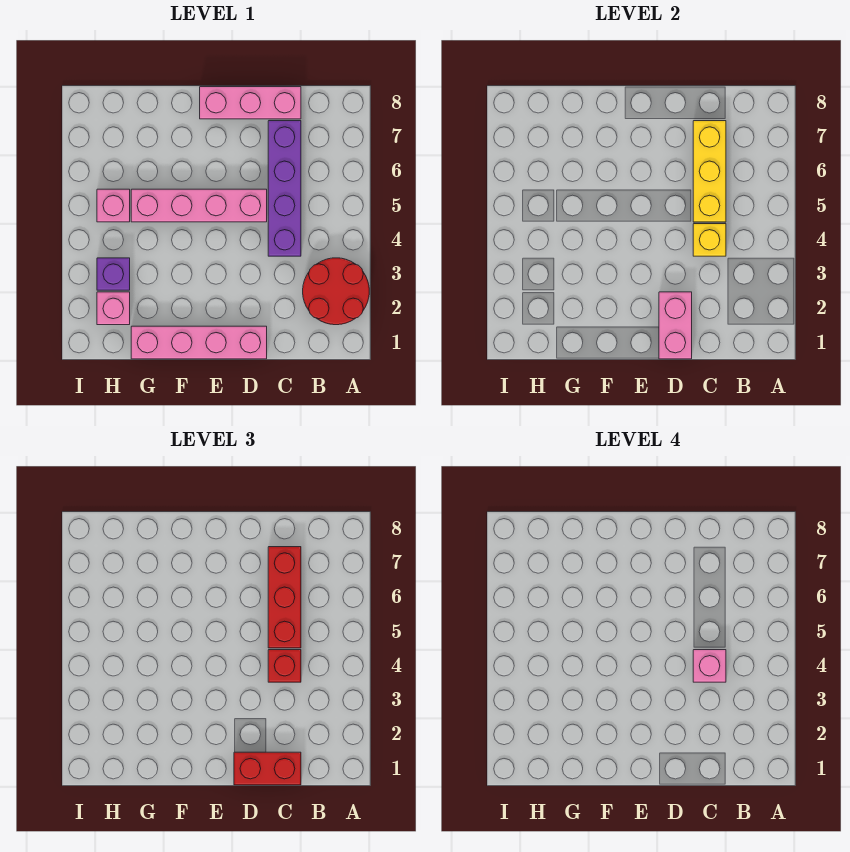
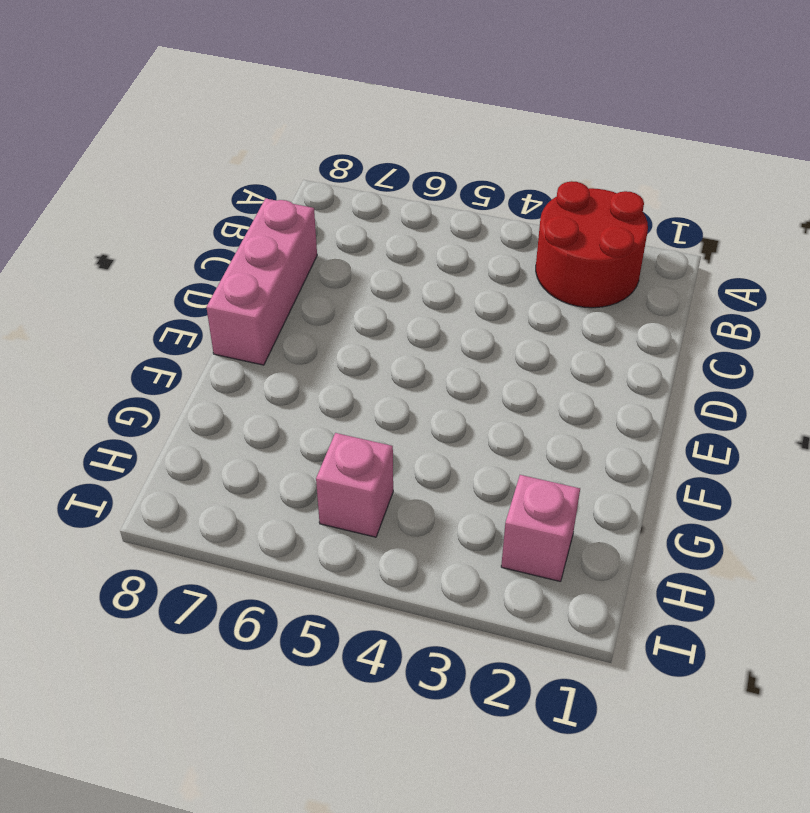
none -> purple 1x4 brick [268,121,301,256]
none -> pink 1x4 brick [131,326,267,359]
none -> pink 1x4 brick [131,189,267,222]

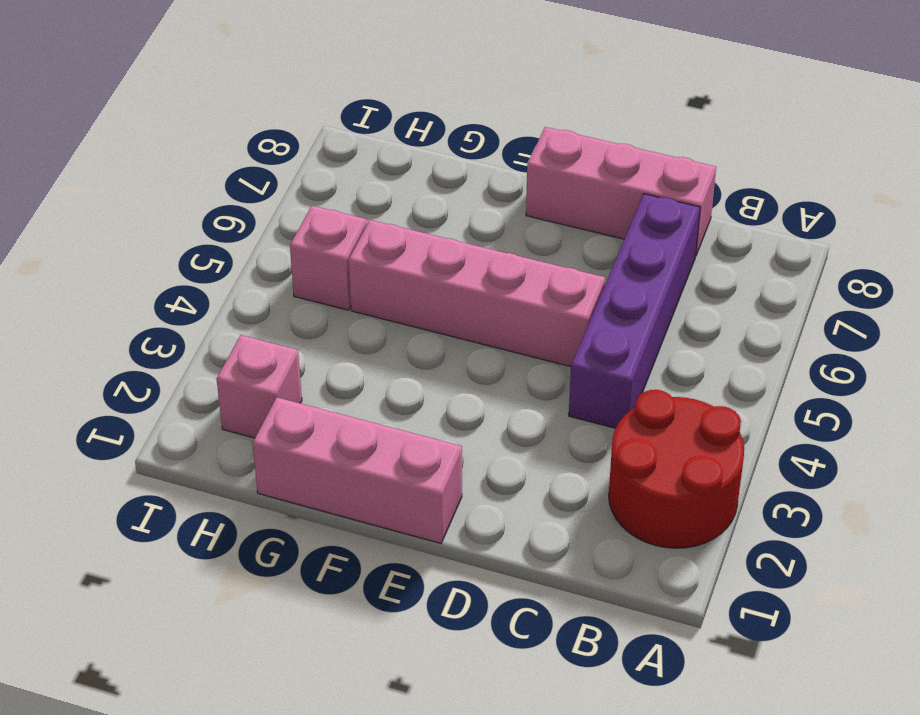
pink 1x3 brick [253,397,462,543] -> pink 1x4 brick [131,326,267,359]
none -> purple 1x1 brick [97,258,130,290]
none -> yellow 1x1 brick [693,224,726,256]
none -> yellow 1x3 brick [693,121,726,222]

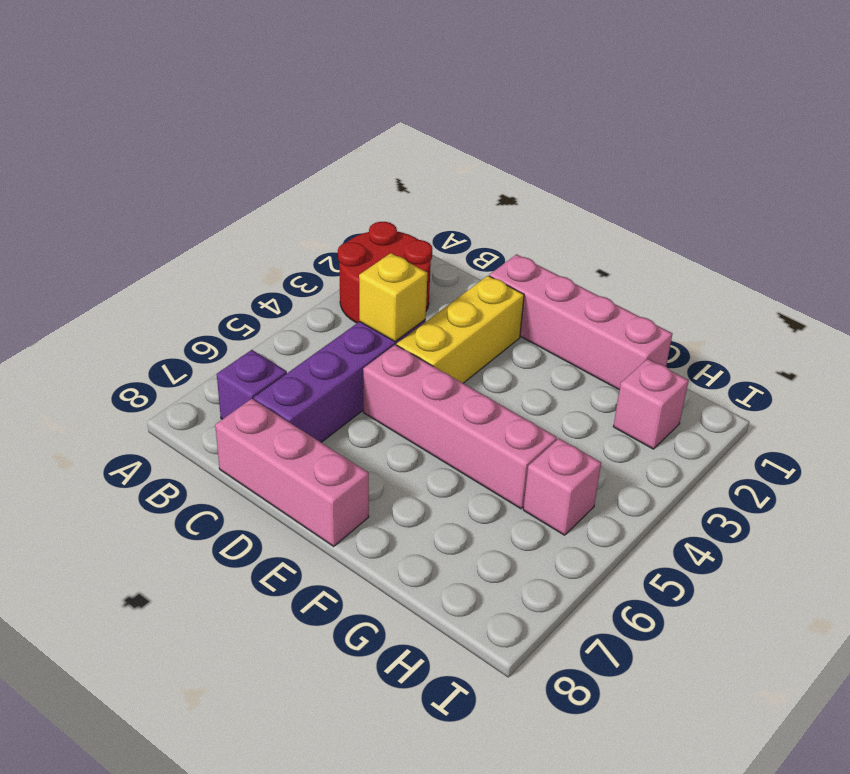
purple 1x1 brick [217,350,287,419] -> purple 1x1 brick moved to [97,258,130,290]
yellow 1x3 brick [397,276,524,383] -> yellow 1x3 brick moved to [693,121,726,222]
none -> pink 1x2 brick [659,292,692,359]
none -> red 1x2 brick [234,752,301,785]
none -> red 1x1 brick [268,650,301,682]

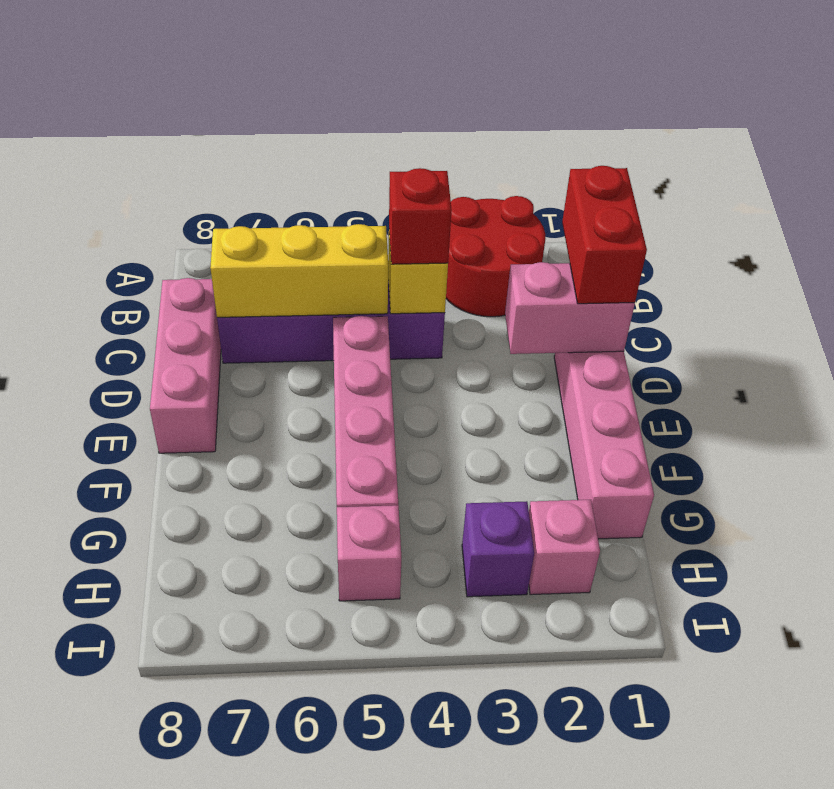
none -> red 1x3 brick [268,547,301,648]
none -> pink 1x1 brick [693,650,726,682]

